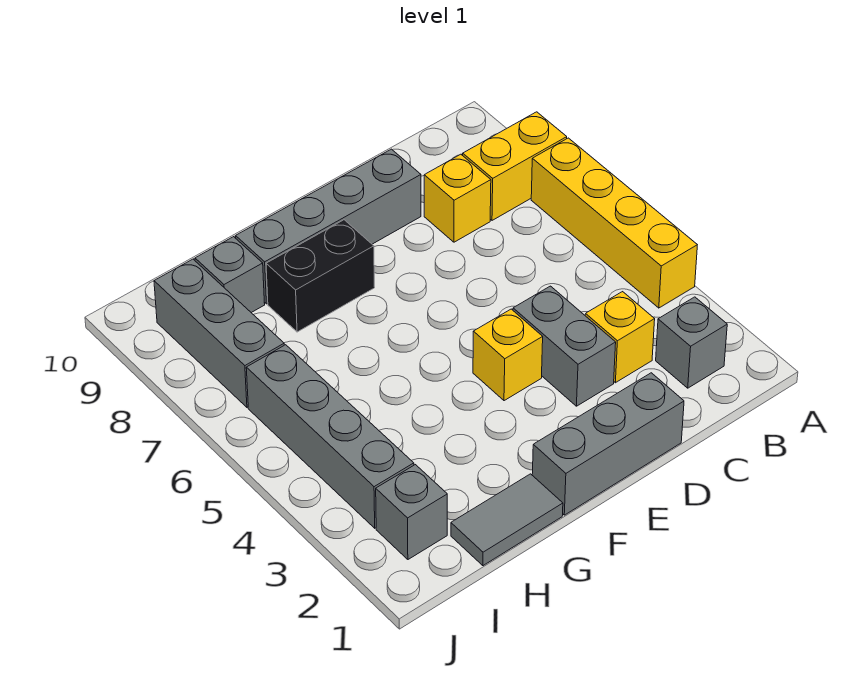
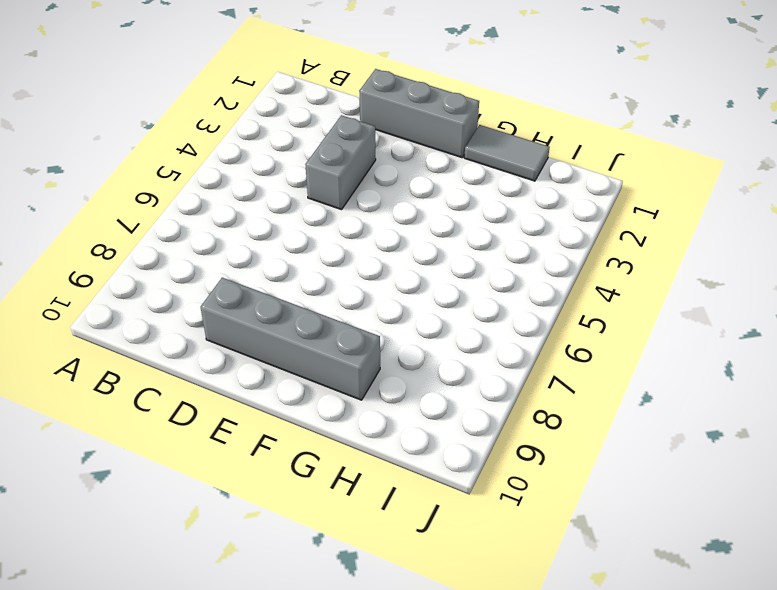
none -> yellow 1x4 brick [531,138,697,308]
none -> yellow 1x2 brick [463,112,567,220]
none -> grey 1x1 brick [656,297,727,388]

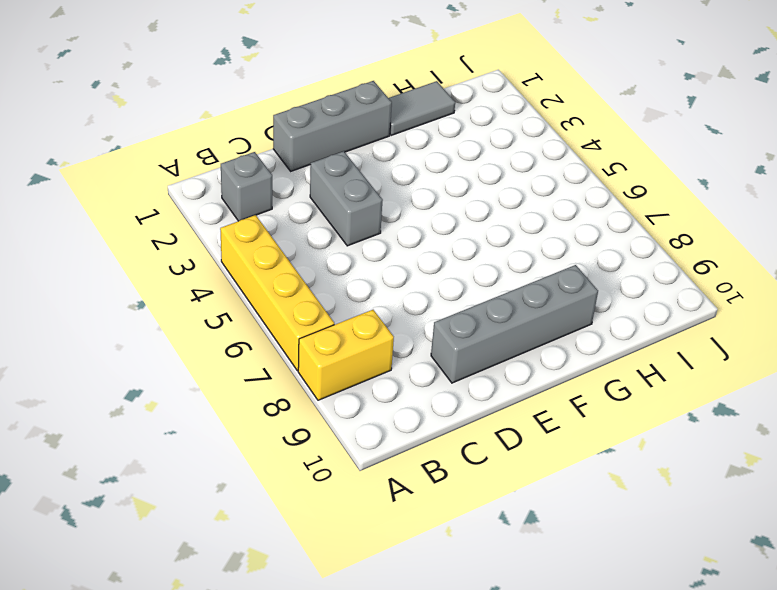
none -> yellow 1x1 brick [585,292,655,383]
none -> yellow 1x1 brick [424,154,491,242]
none -> yellow 1x1 brick [473,309,543,401]

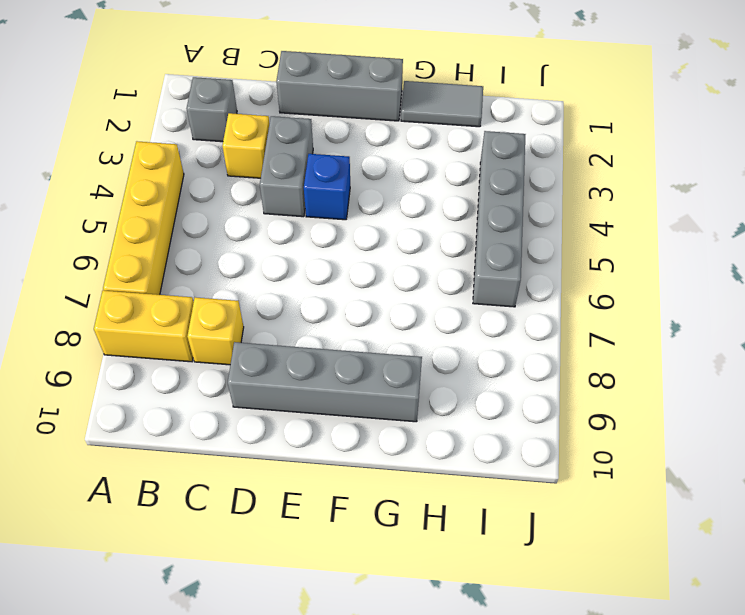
blue 1x1 brick [304,154,350,220] -> yellow 1x1 brick [473,309,543,401]
none -> black 1x2 brick [266,220,375,332]
none -> grey 1x1 brick [195,237,265,313]
none -> grey 1x1 brick [376,465,447,559]

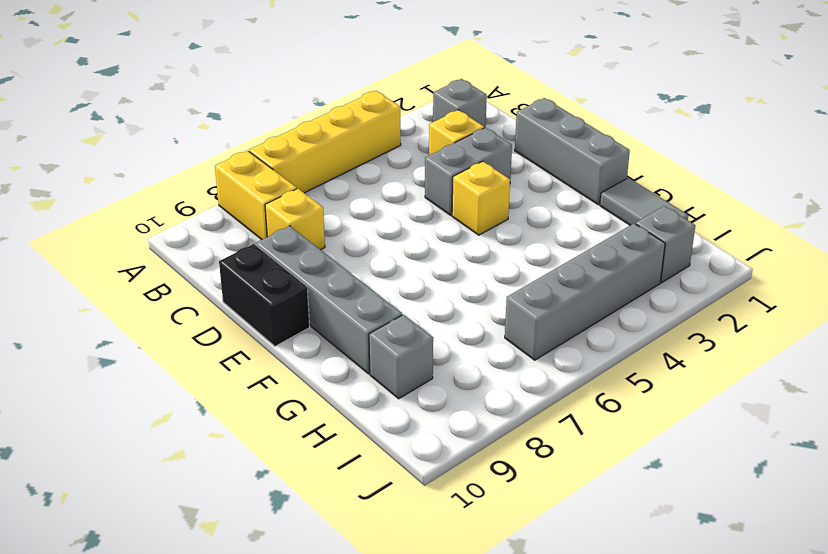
black 1x2 brick [219,244,310,346] -> black 1x2 brick moved to [266,220,375,332]
none -> grey 1x3 brick [154,259,284,407]

